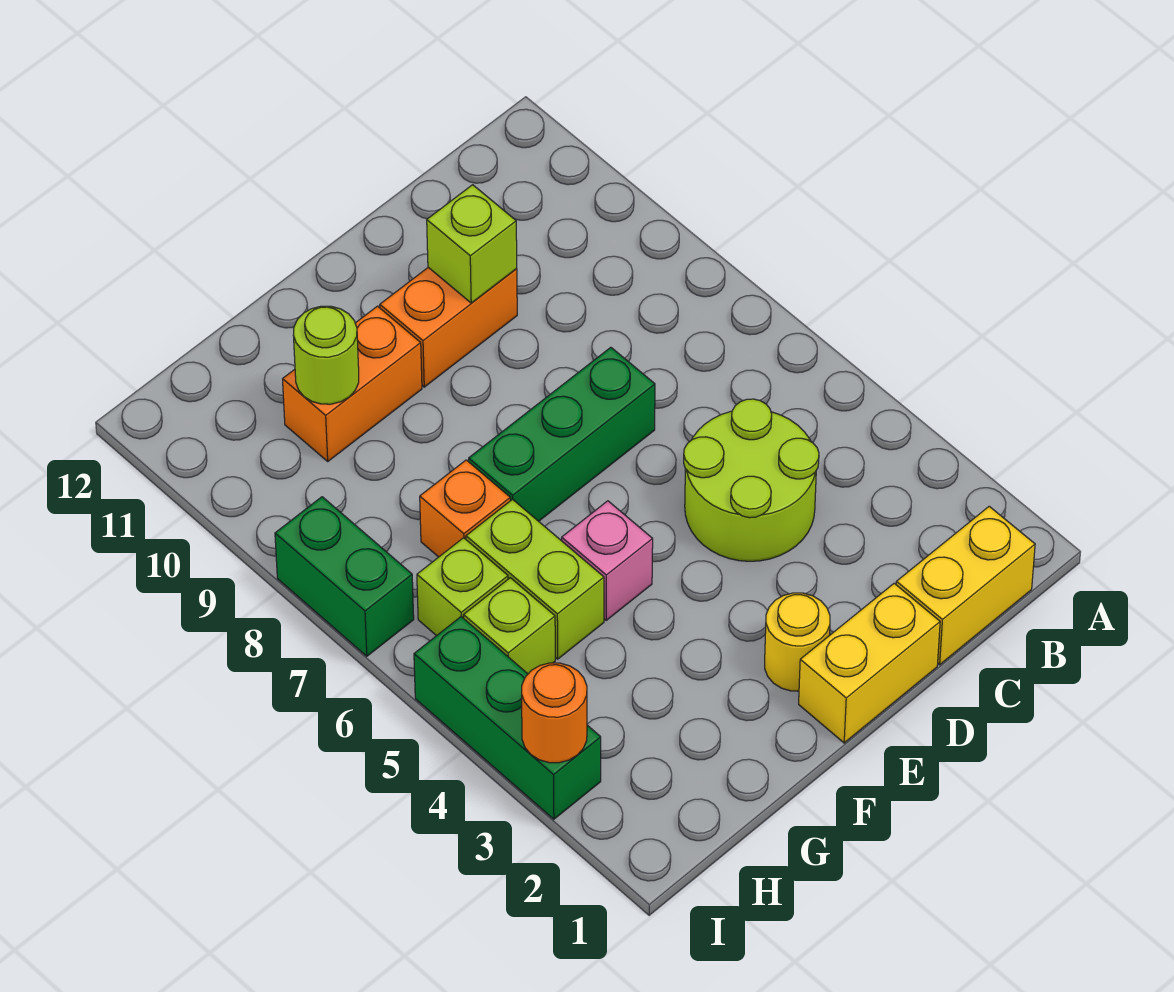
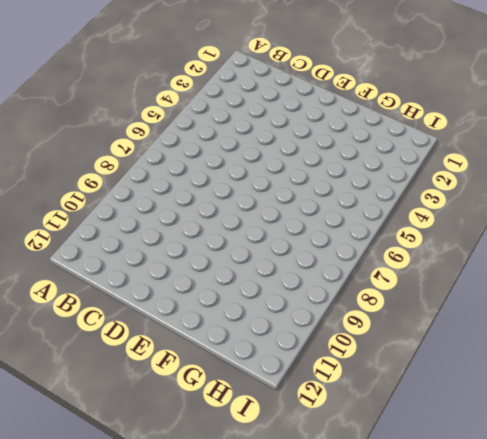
none -> yellow 1x2 brick [896,506,1035,665]
none -> lime 2x2 round brick [684,399,819,561]
none -> yellow 1x2 brick [799,583,940,743]

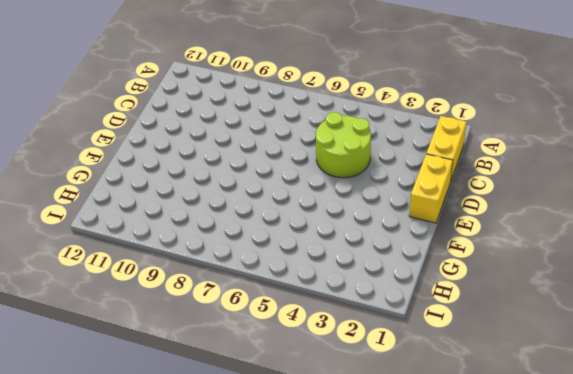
none -> green 1x3 brick [469,347,655,521]
none -> orange 1x2 brick [380,267,517,387]
none -> yellow 1x1 round brick [765,593,830,691]

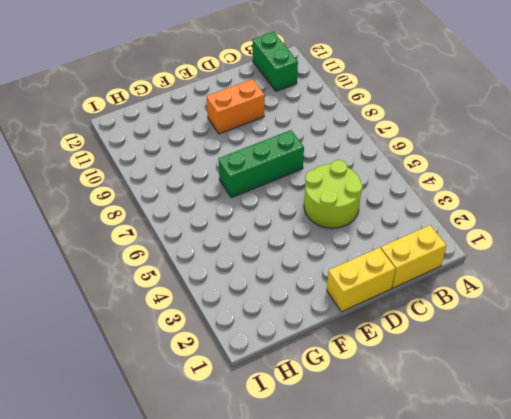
green 1x2 brick [253,32,298,91] -> green 1x2 brick moved to [275,497,414,656]
none -> yellow 1x1 round brick [765,593,830,691]
none -> pink 1x1 brick [562,501,653,620]
none -> orange 1x2 brick [283,306,422,461]

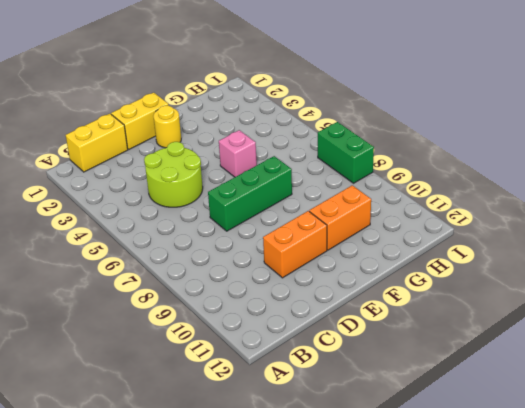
none -> lime 1x2 brick [466,499,604,659]
none -> orange 1x1 brick [420,460,510,557]
none -> lime 1x1 brick [464,578,555,674]

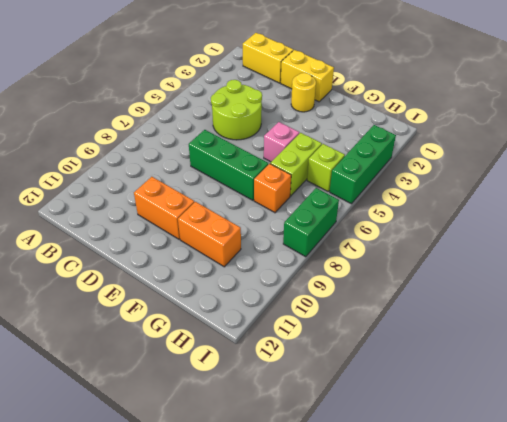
none -> lime 1x1 brick [417,538,508,636]
none -> lime 1x1 brick [427,185,517,303]
none -> lime 1x1 round brick [293,306,359,404]

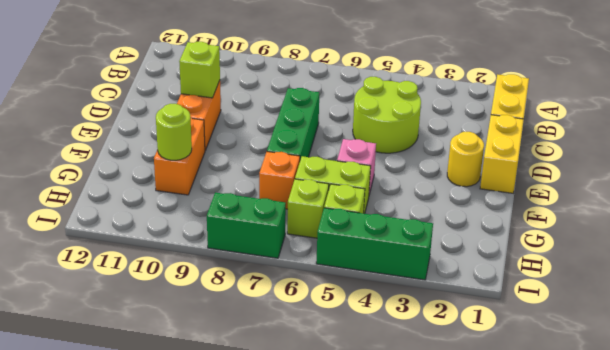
none -> orange 1x1 round brick [522,663,587,763]

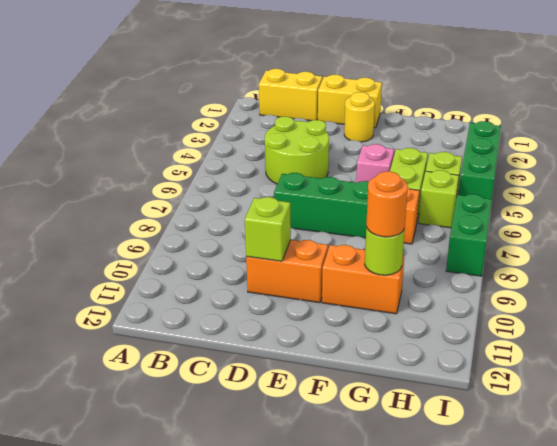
orange 1x1 round brick [366,171,408,237] -> orange 1x1 round brick moved to [522,663,587,763]

